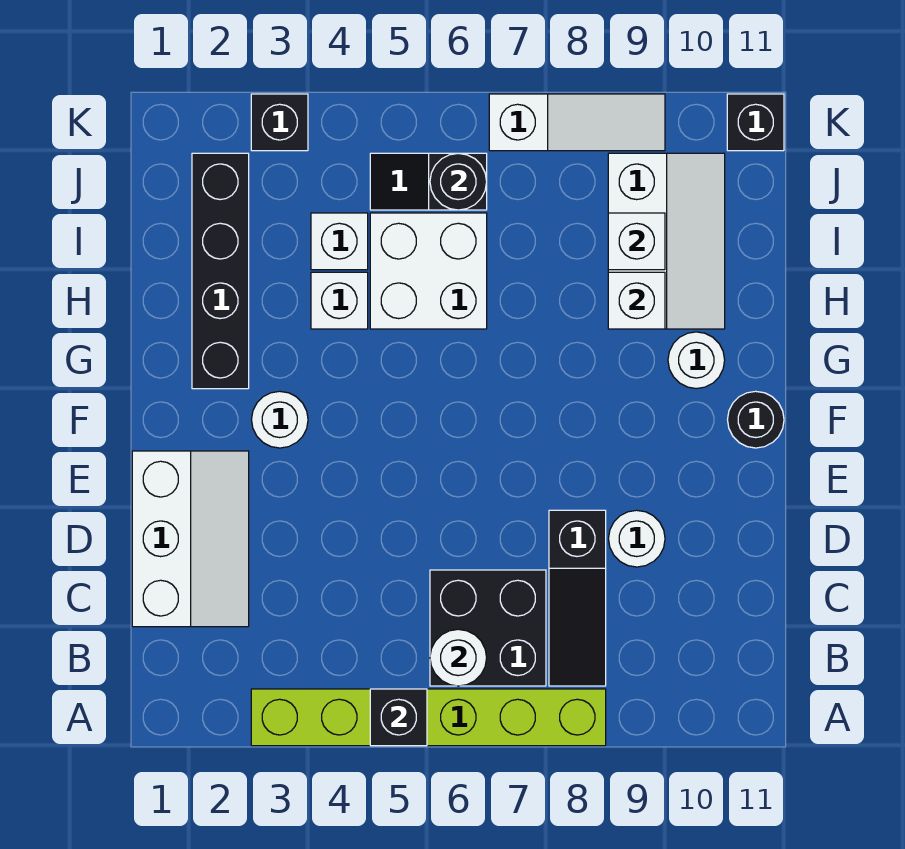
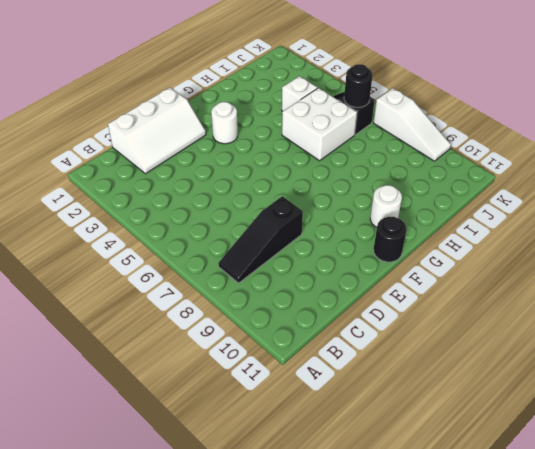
none -> lime 1x6 brick [251,689,606,746]
none -> black 2x2 brick [430,570,546,686]
none -> white 1x1 round brick [609,510,665,567]

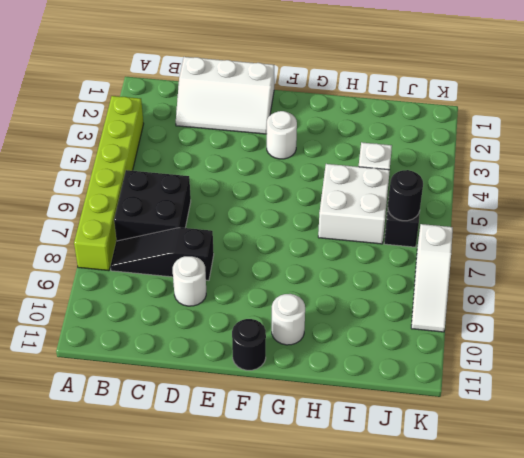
none -> black 1x4 brick [192,153,249,389]
none -> white 1x1 brick [311,272,368,329]
none -> white 2x3 slope [608,153,725,329]

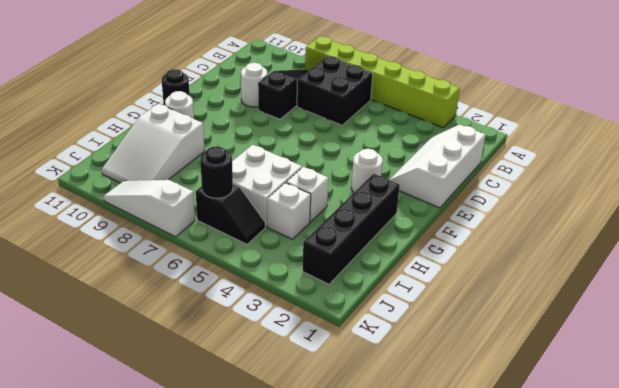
white 2x3 slope [102,104,205,183] -> white 2x3 slope turned to [608,153,725,329]
none -> black 1x1 brick [251,94,308,151]
none -> black 1x1 brick [727,94,784,151]
none -> black 1x1 brick [370,689,427,746]

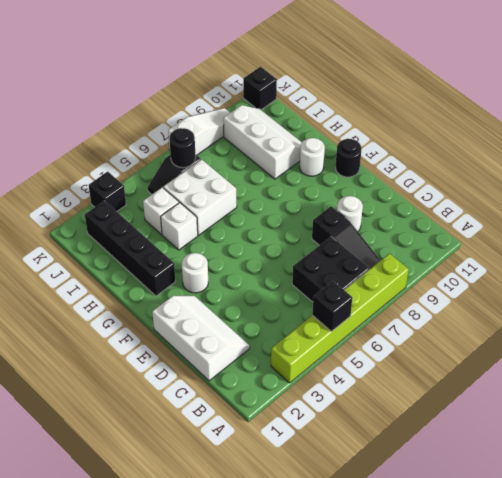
none -> white 1x1 round brick [430,629,487,686]
none -> white 1x1 brick [608,272,665,329]
none -> white 1x1 brick [608,213,665,270]

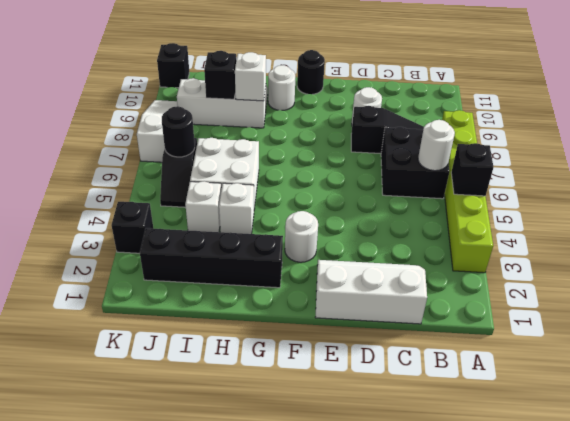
black 1x1 brick [204,51,236,99] -> white 1x1 brick [608,213,665,270]

